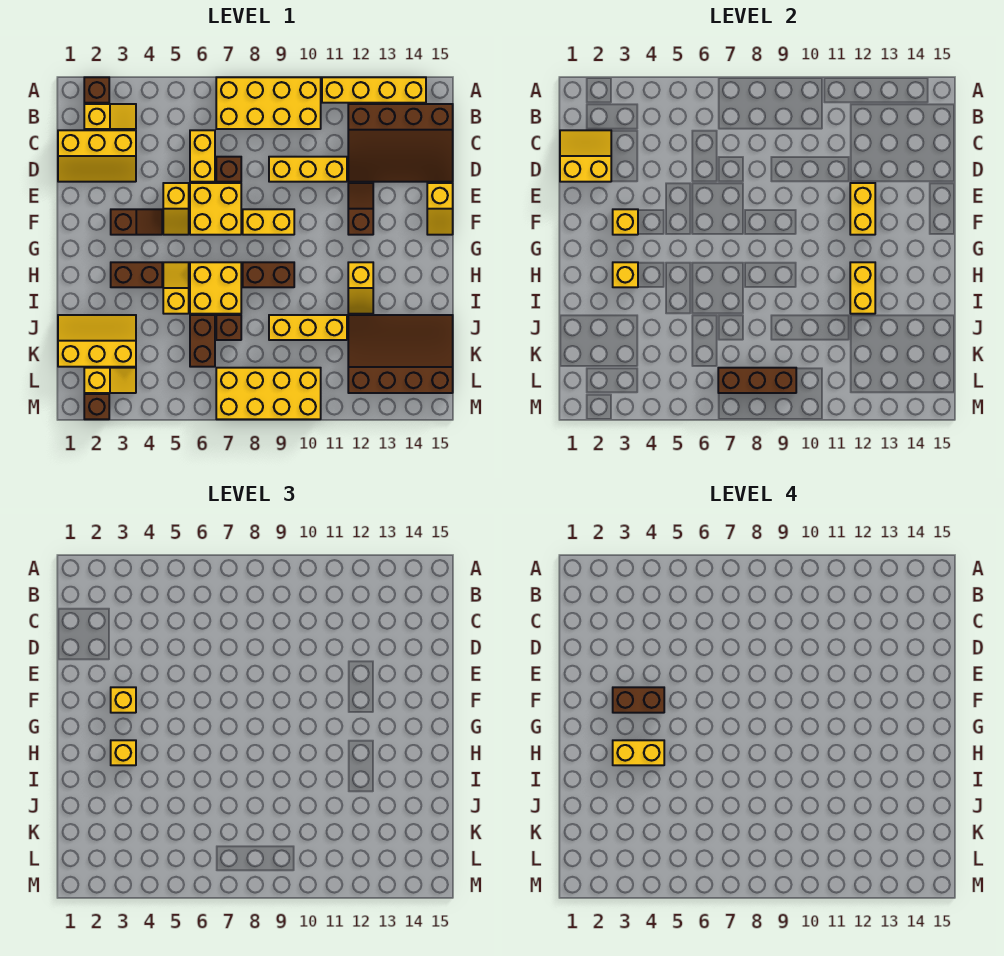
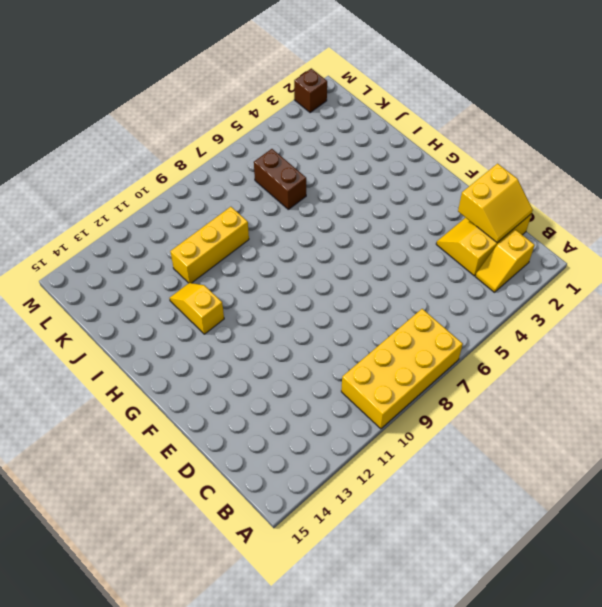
none -> brown 1x1 brick [84,77,109,103]
none -> yellow 1x4 brick [322,77,426,103]
none -> brown 3x4 slope [348,104,453,182]
none -> yellow 1x2 brick [190,130,215,182]

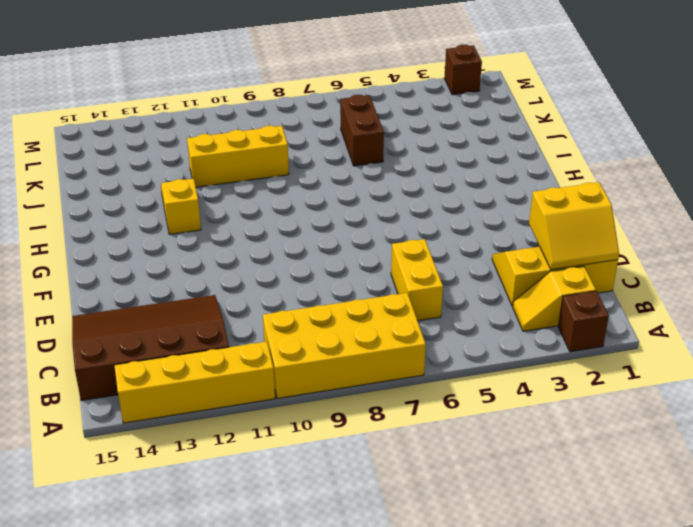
none -> brown 1x1 brick [216,157,241,182]
none -> yellow 1x3 brick [269,157,347,182]
none -> yellow 1x2 slope [163,183,189,235]
none -> yellow 2x2 brick [190,183,241,235]

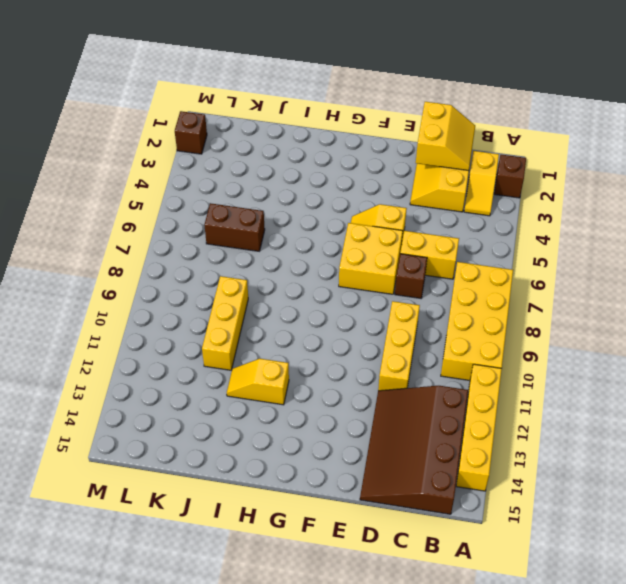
none -> brown 1x2 slope [348,183,373,235]
none -> yellow 1x2 slope [427,183,453,235]
none -> brown 1x2 slope [111,209,162,235]
none -> yellow 1x2 brick [243,209,294,235]

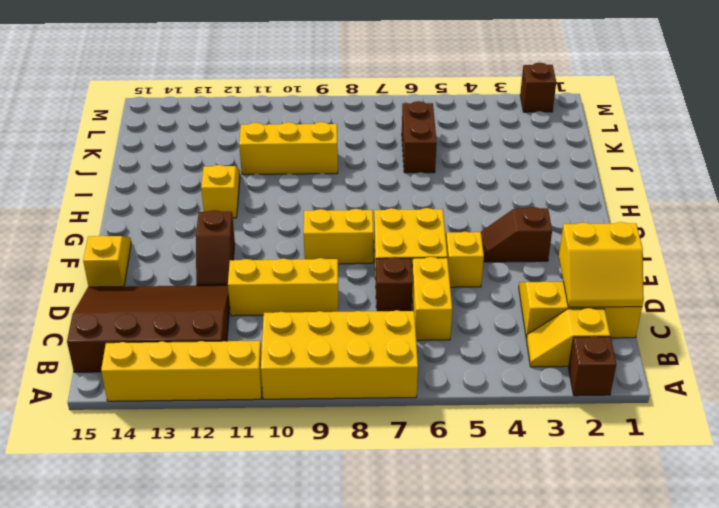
none -> brown 1x2 brick [111,262,162,287]
none -> yellow 1x2 slope [163,262,189,314]
none -> yellow 2x2 brick [190,262,241,314]
none -> brown 1x2 brick [243,262,294,287]

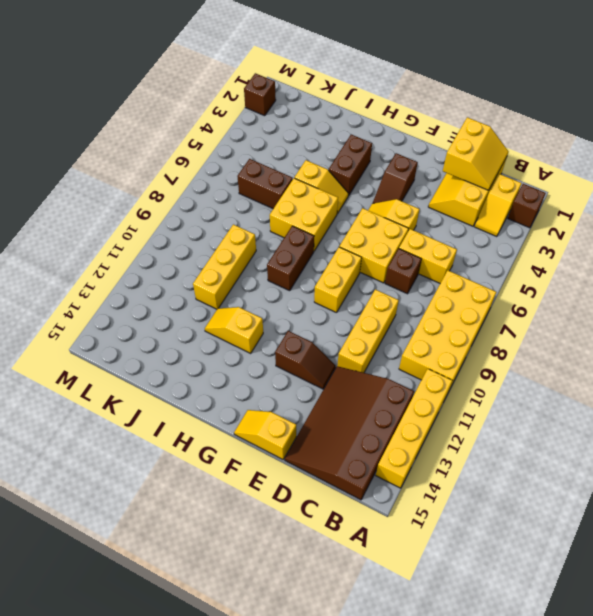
none -> yellow 2x3 slope [58,315,136,367]
none -> brown 1x1 brick [216,315,241,340]
none -> brown 3x4 slope [348,315,453,393]
none -> yellow 1x2 slope [84,368,136,393]

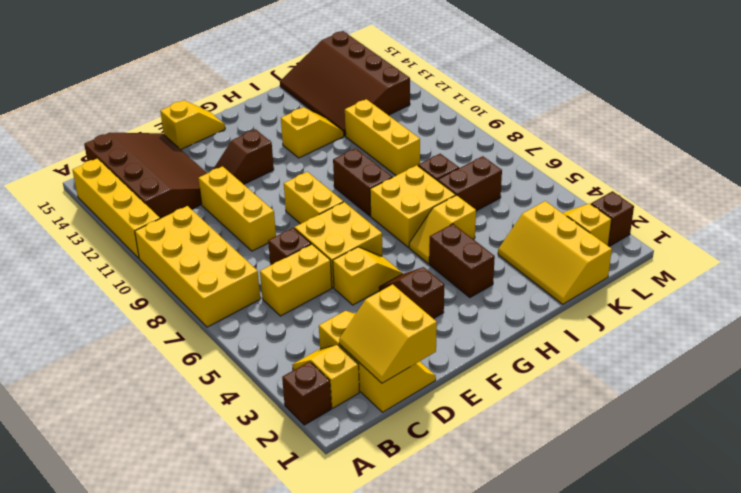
none -> yellow 2x4 brick [216,368,321,419]
none -> yellow 1x2 brick [850,183,875,235]
none -> yellow 1x1 brick [613,209,638,235]
none -> yellow 1x1 brick [613,262,638,287]

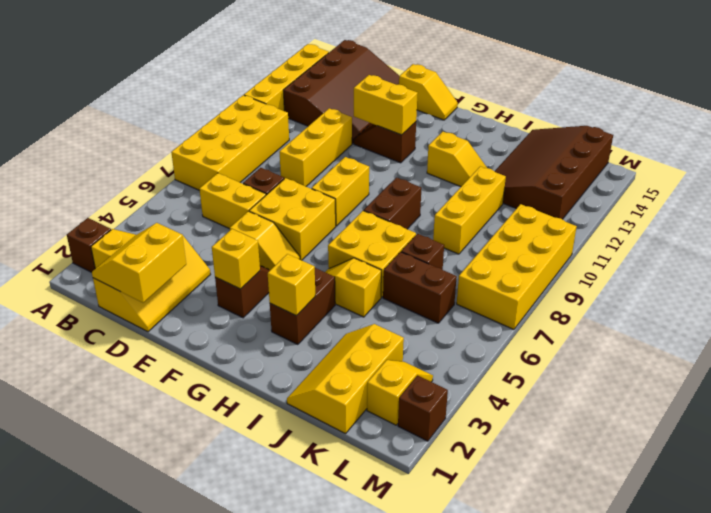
none -> yellow 1x2 brick [850,262,875,314]
none -> brown 1x3 brick [718,368,796,393]
none -> yellow 1x1 brick [111,687,136,713]
none -> yellow 1x1 brick [111,740,136,765]

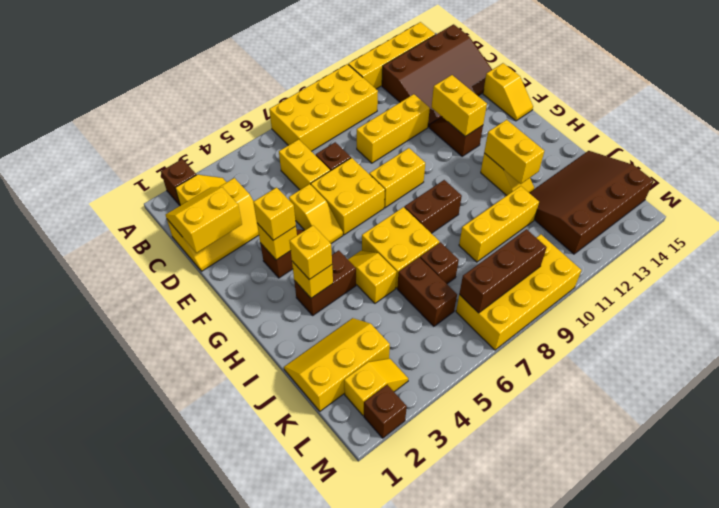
none -> brown 1x2 brick [613,687,664,713]
none -> yellow 1x2 brick [613,740,664,765]

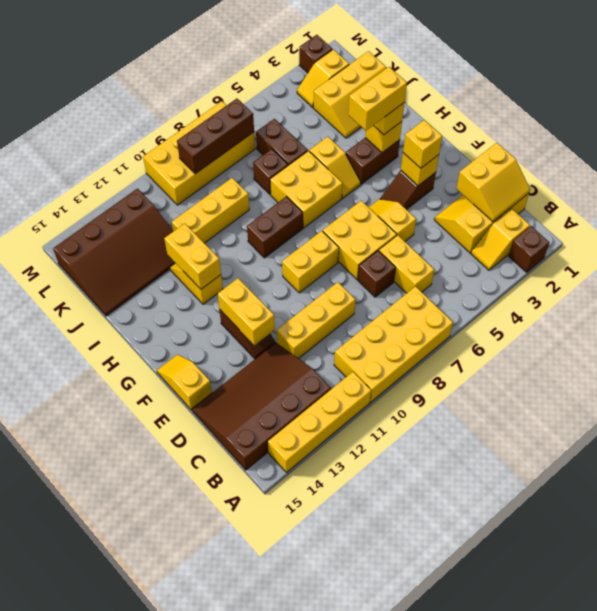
none -> brown 1x2 brick [613,687,664,713]

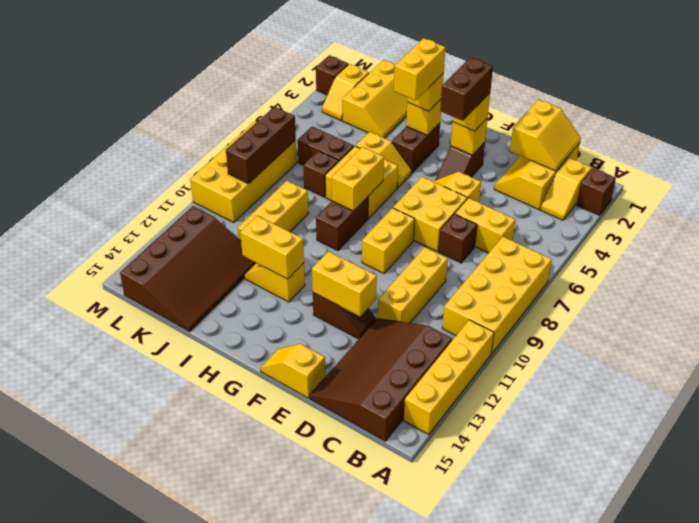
yellow 1x2 brick [332,147,384,211] -> none

